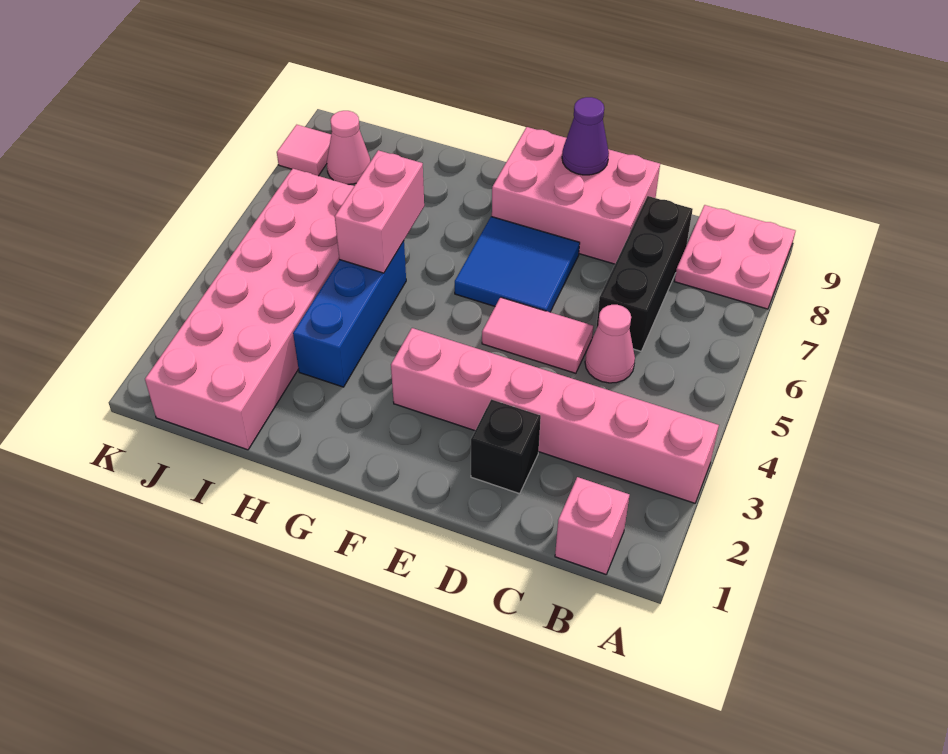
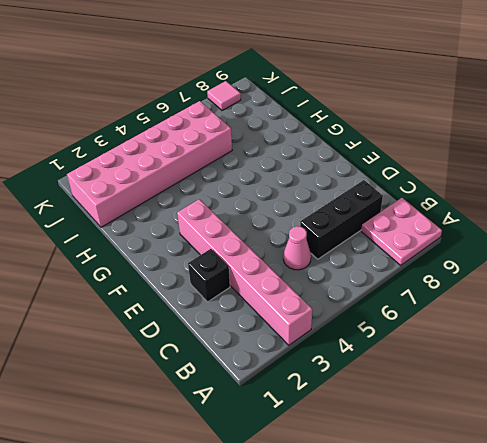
none -> pink 1x1 brick [555,477,629,574]
none -> pink 1x2 tile [482,297,593,373]
none -> pink 2x3 brick [492,127,660,264]

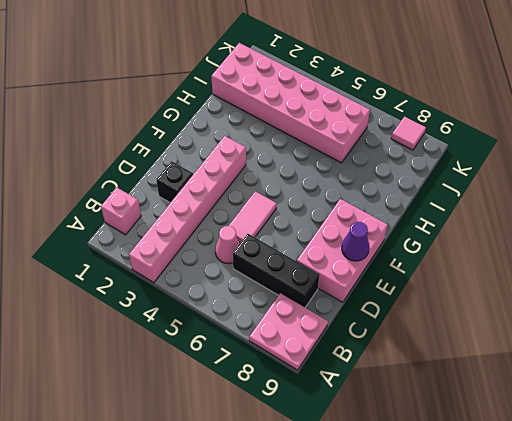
none -> blue 2x2 tile [455,216,580,312]
none -> blue 1x3 brick [293,241,406,387]
none -> pink 1x1 cone [327,111,370,184]

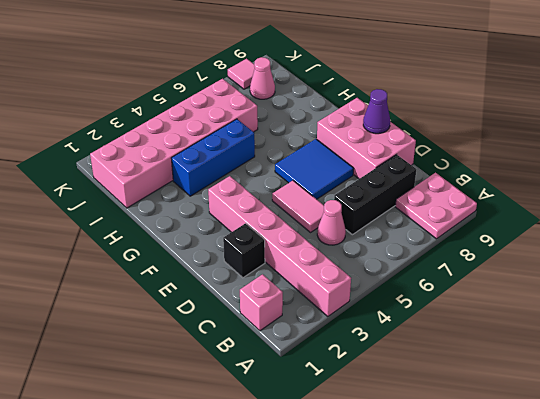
none -> pink 1x2 brick [335,150,424,273]

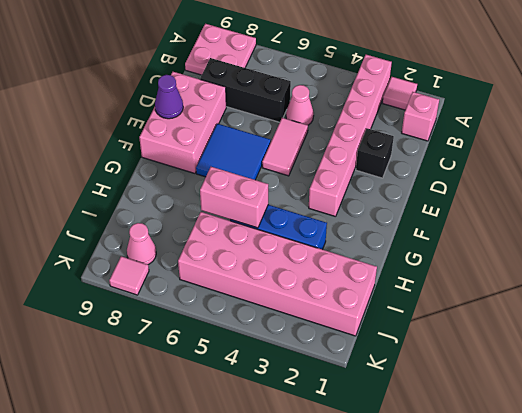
pink 1x1 tile [383,77,417,110] -> none

